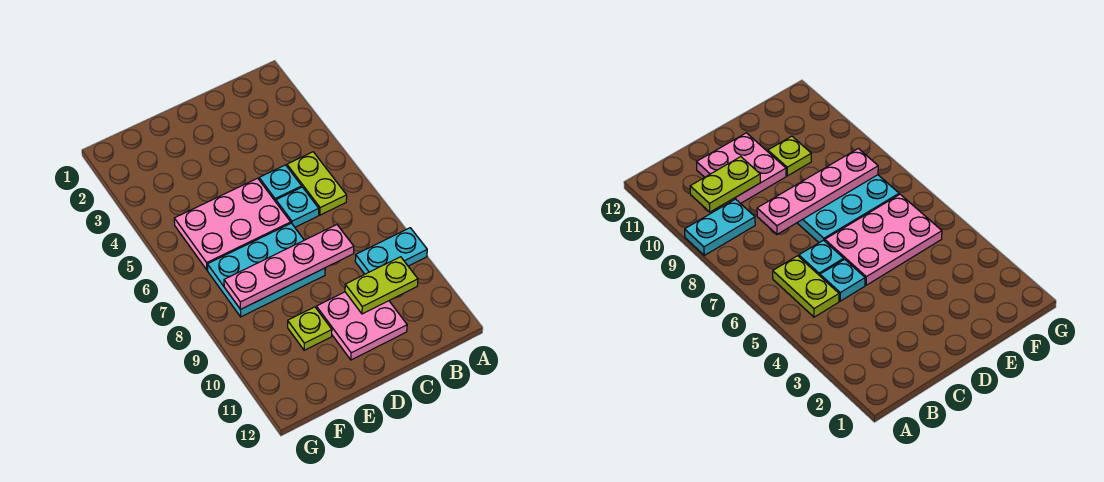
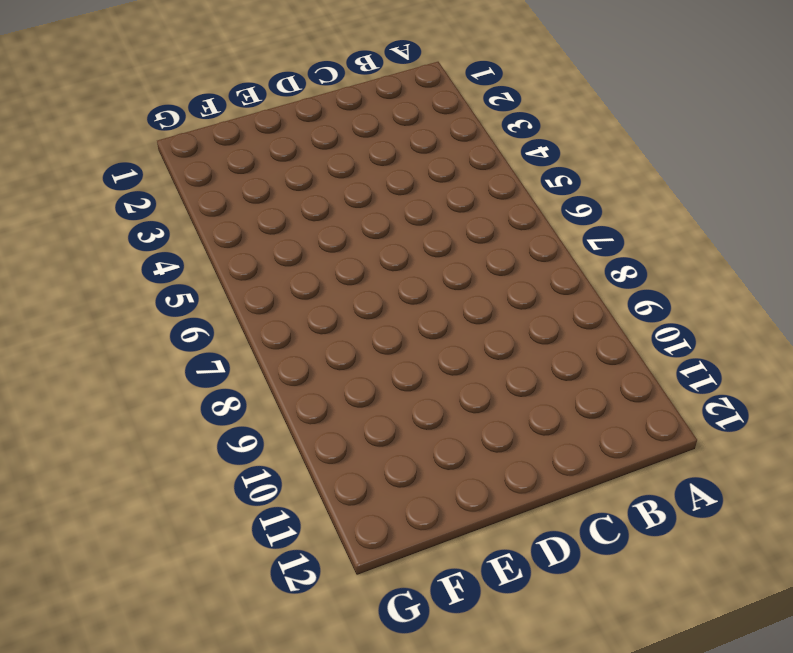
none -> cyan 1x2 plate [355,228,427,274]
none -> lime 1x2 plate [287,152,347,215]

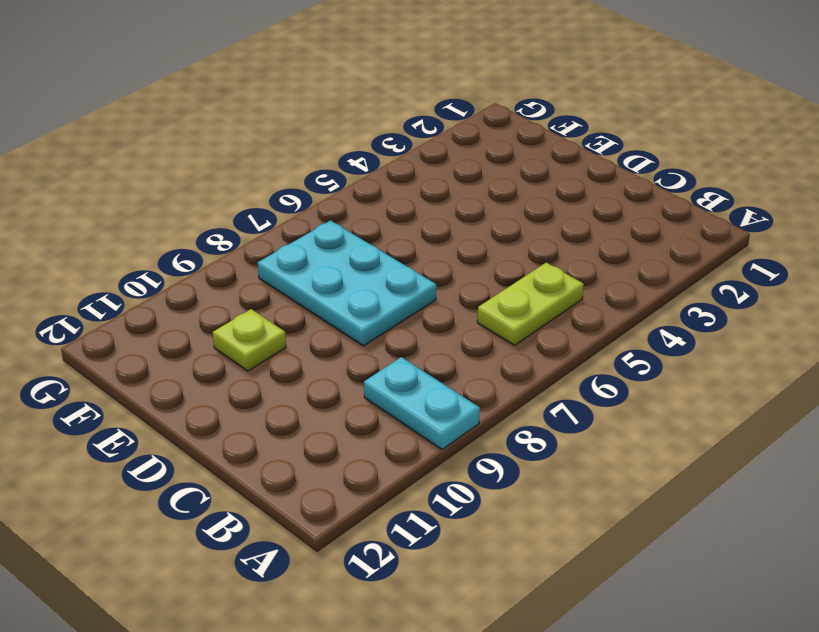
none -> cyan 1x1 plate [259,165,302,202]
none -> cyan 1x1 plate [276,187,319,227]

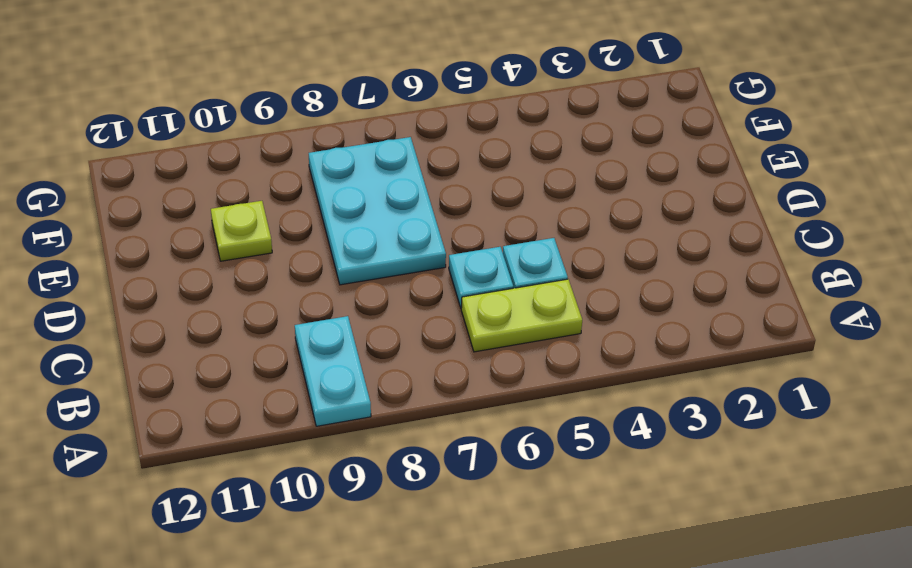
none -> pink 2x2 plate [316,292,407,360]
none -> pink 2x3 plate [174,178,291,270]

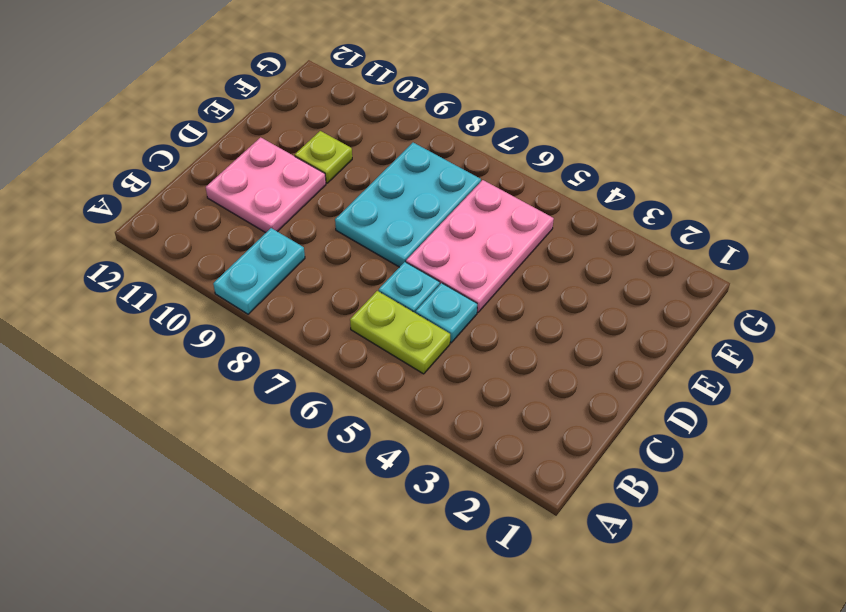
none -> lime 1x2 plate [345,257,418,314]
none -> pink 1x4 plate [224,225,354,310]

